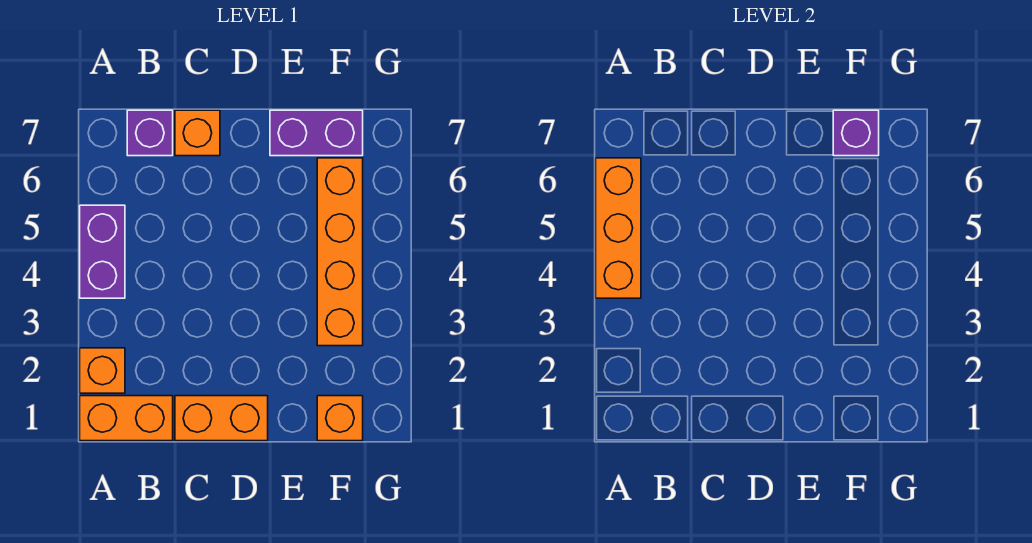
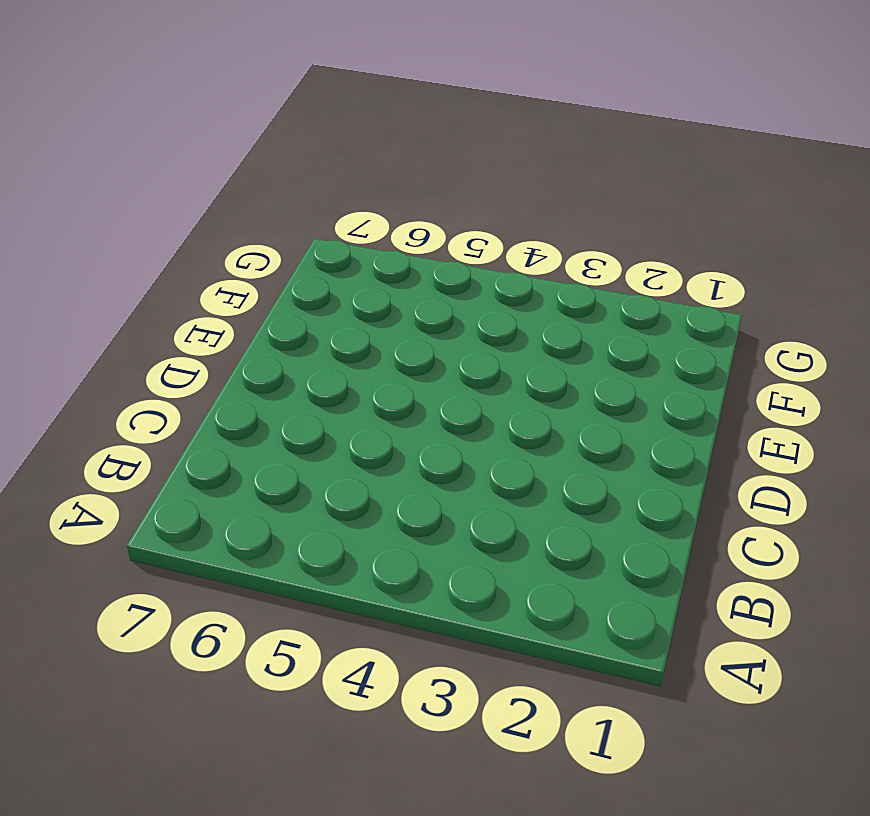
none -> orange 1x2 brick [80,396,173,441]
none -> orange 1x1 brick [80,348,125,393]

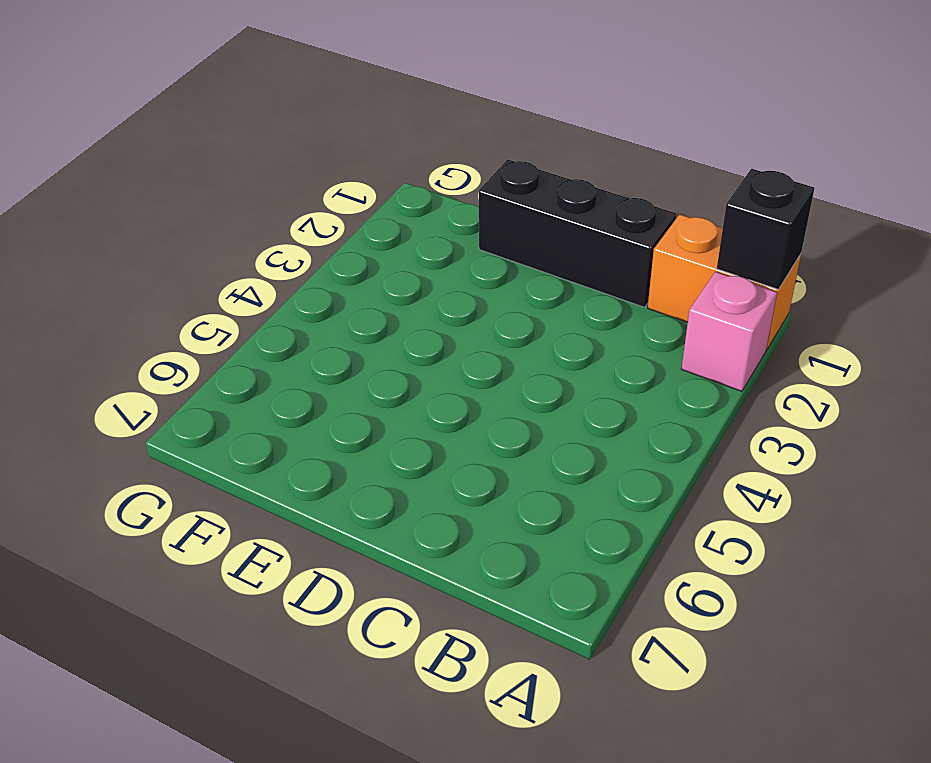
black 1x1 brick [717,169,815,289] -> none
pink 1x1 brick [682,272,777,391] -> orange 1x1 brick [80,348,125,393]
black 1x3 brick [479,159,676,307] -> orange 1x2 brick [175,396,268,441]
none -> purple 1x2 brick [80,205,125,298]
none -> purple 1x1 brick [127,110,173,156]

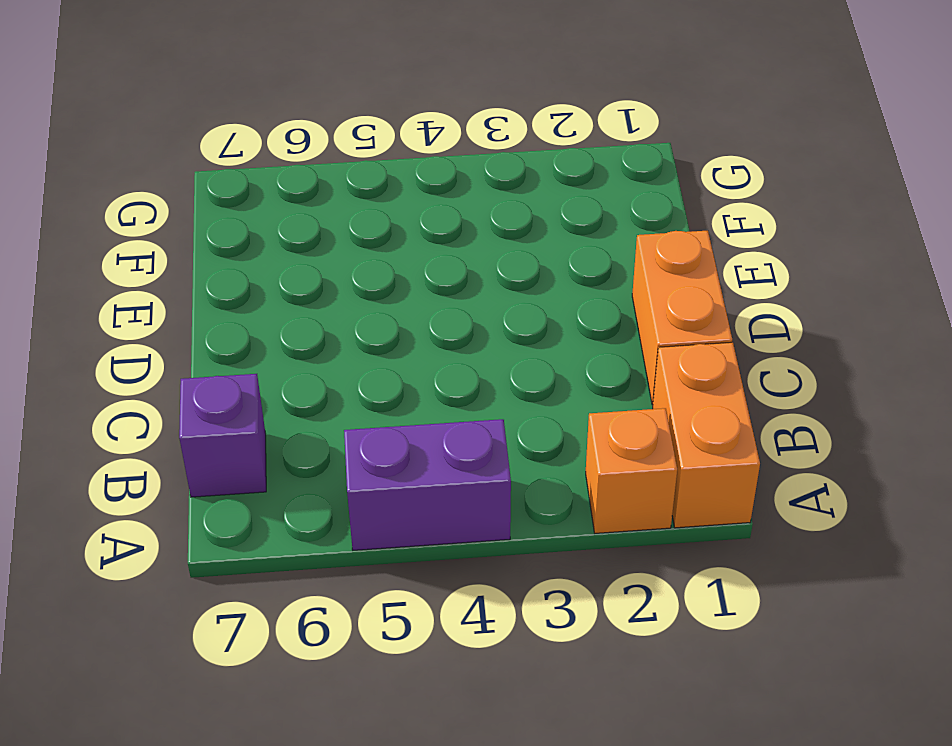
none -> orange 1x1 brick [175,110,220,156]
none -> purple 1x2 brick [270,110,363,156]

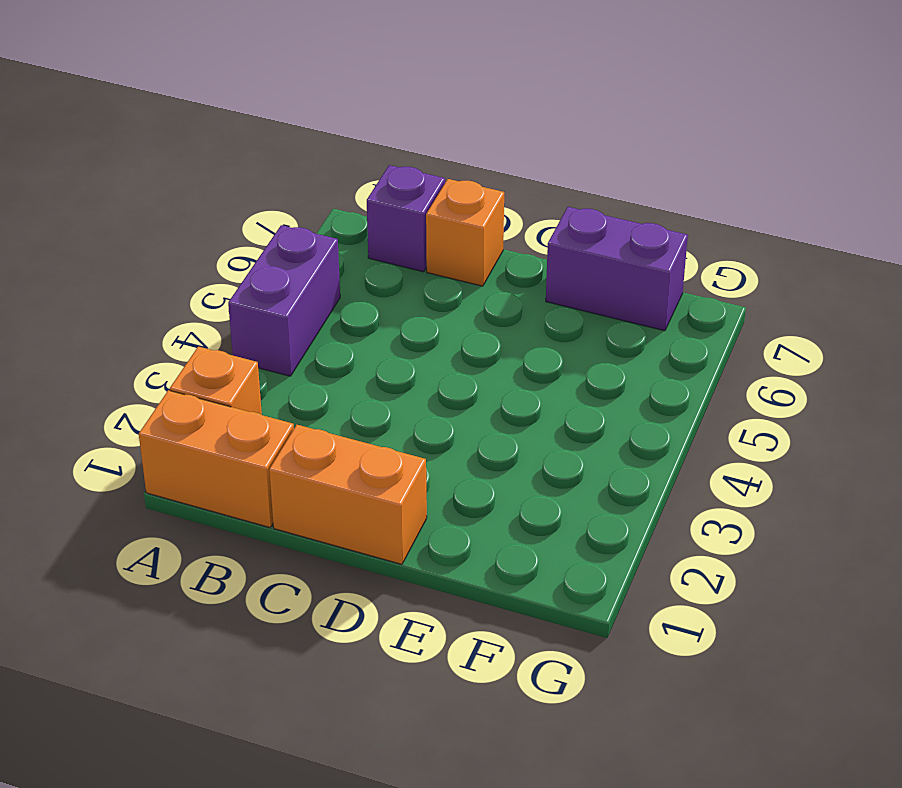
none -> orange 1x1 brick [317,396,363,441]
none -> orange 1x4 brick [317,158,363,346]

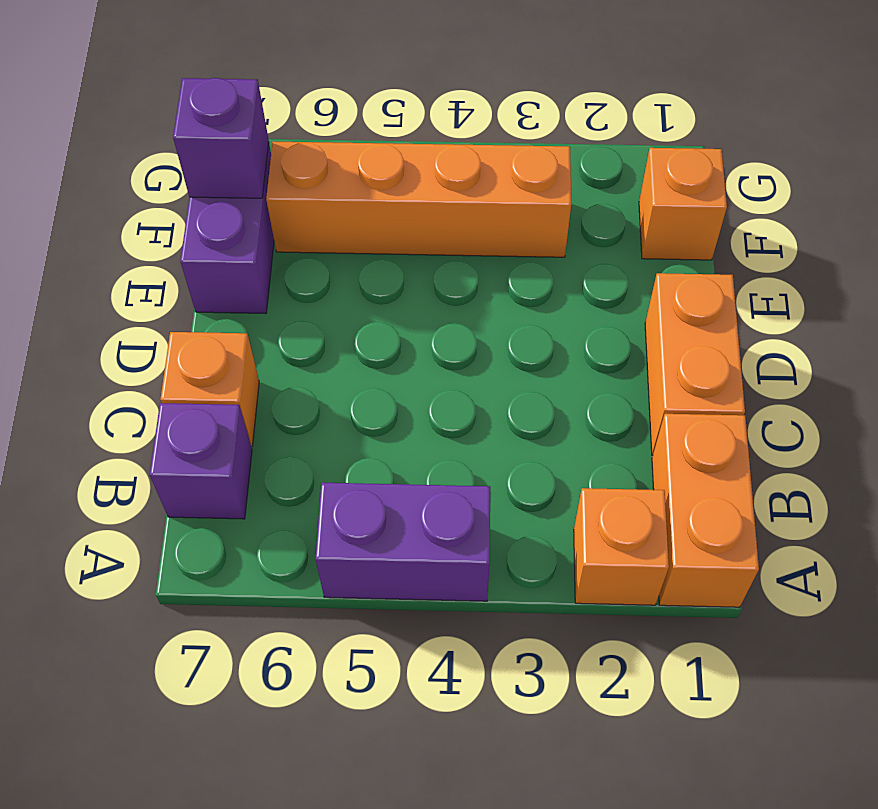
none -> orange 1x3 brick [596,158,641,298]

